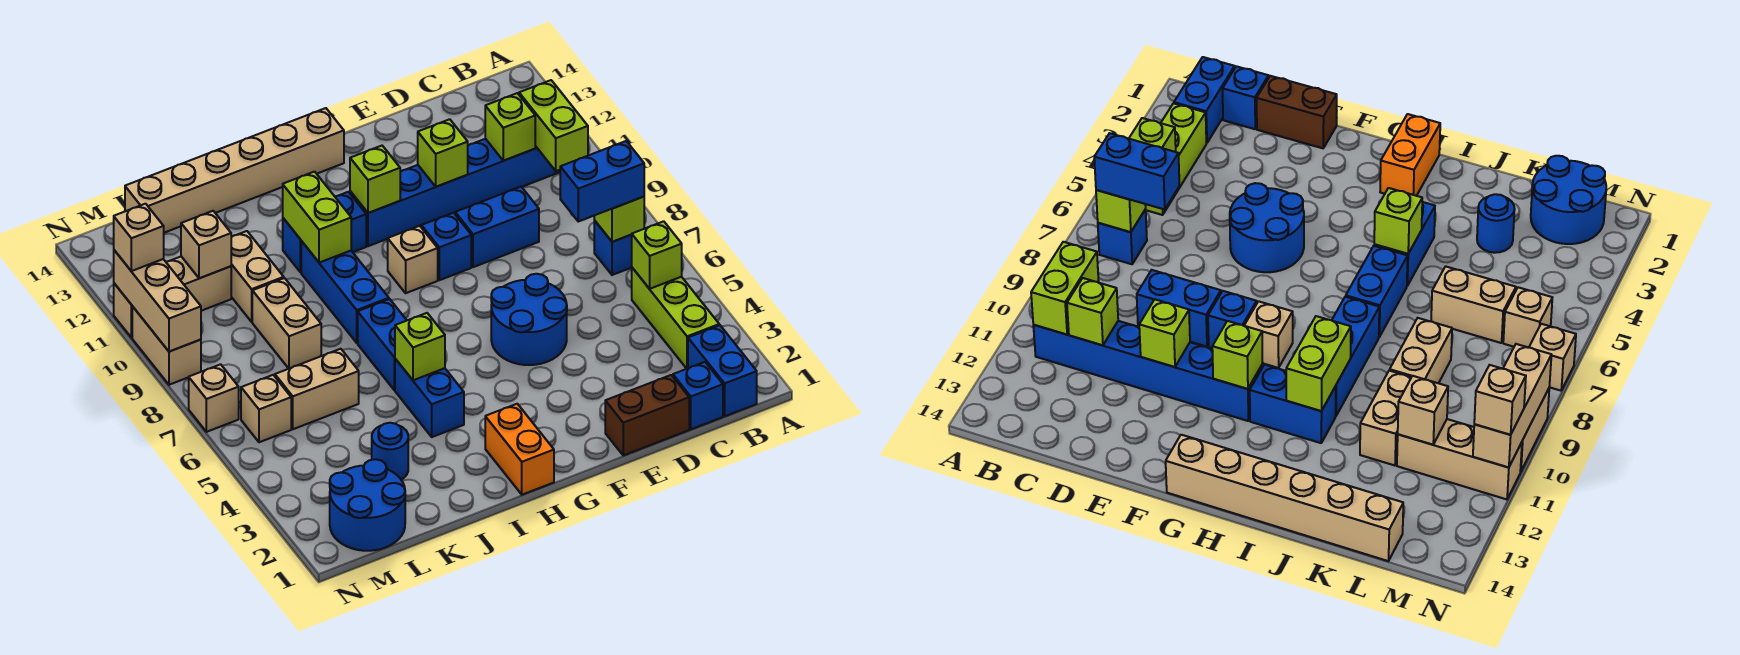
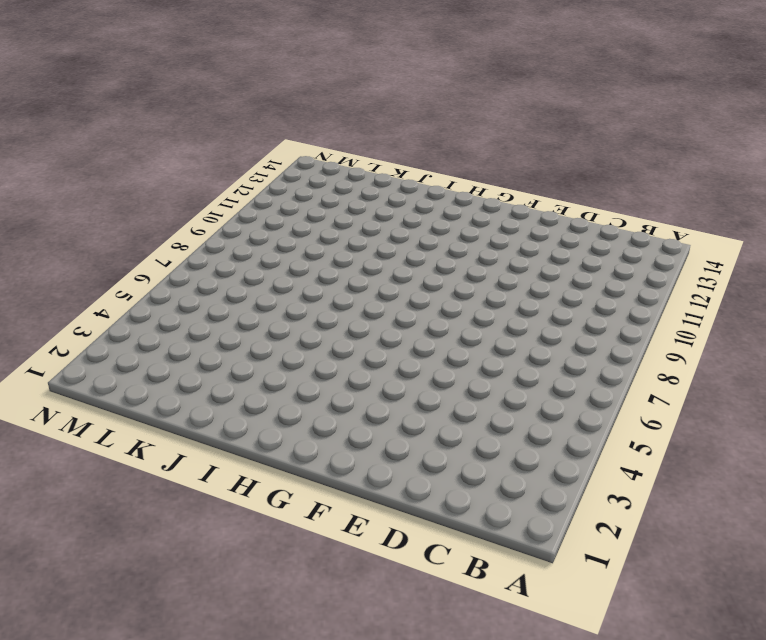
none -> blue 1x2 brick [688,325,757,416]
none -> lime 1x3 brick [632,268,719,369]
none -> blue 1x1 brick [594,220,632,275]
none -> blue 1x6 brick [350,139,560,246]

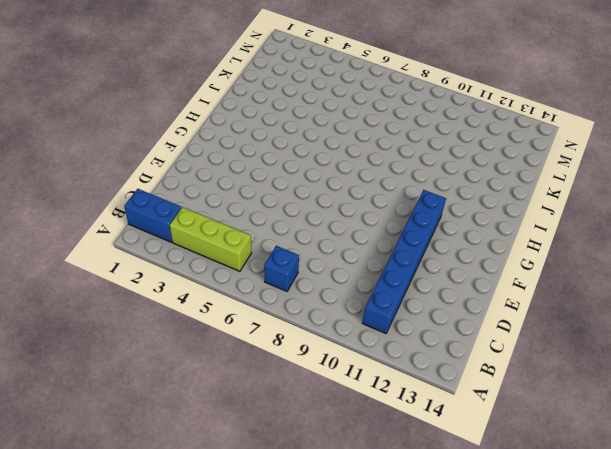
none -> blue 1x1 brick [673,362,723,429]
none -> brown 1x2 brick [605,375,689,455]
none -> blue 1x2 brick [455,187,539,267]
none -> blue 2x2 round brick [491,274,567,365]

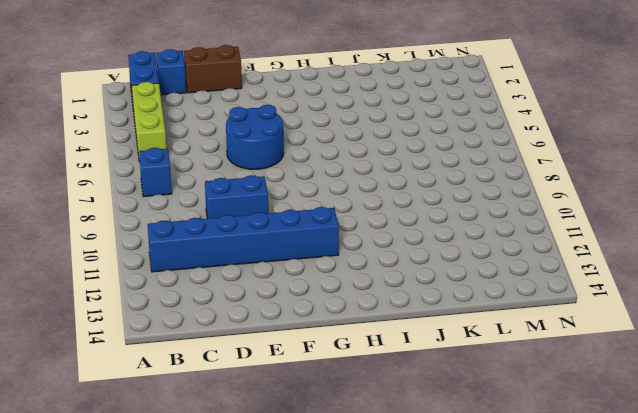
none -> blue 1x1 brick [421,213,471,280]
none -> tan 1x1 brick [388,226,438,293]
none -> tan 1x6 brick [125,108,344,233]
none -> orange 1x2 brick [485,404,554,495]

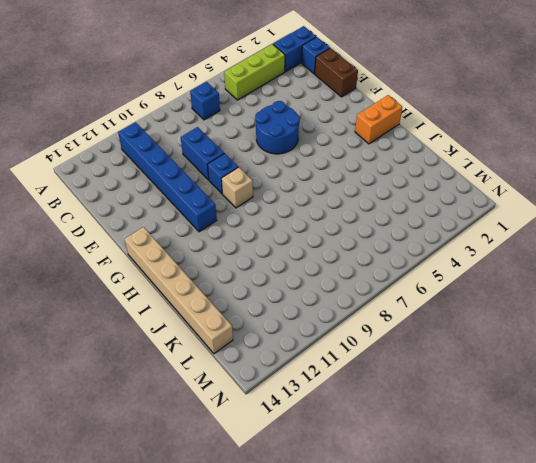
none -> blue 1x2 brick [283,192,366,272]
none -> blue 1x2 brick [395,359,464,437]
none -> blue 1x2 brick [358,299,407,390]
none -> blue 1x3 brick [301,241,389,343]

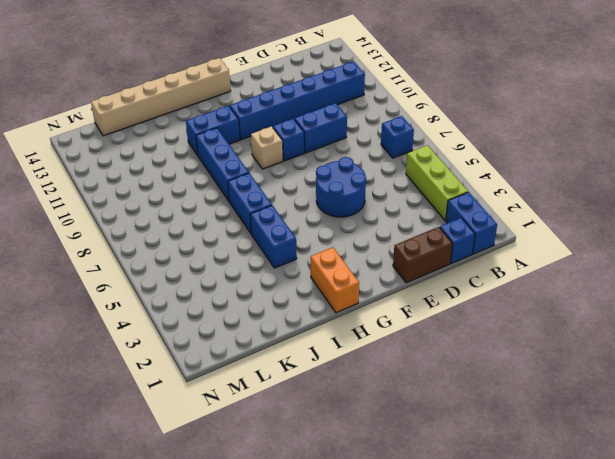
none -> blue 1x1 round brick [372,423,408,479]
none -> tan 1x2 brick [275,349,359,429]
none -> tan 1x2 brick [252,278,321,369]
none -> tan 1x2 brick [231,231,284,322]

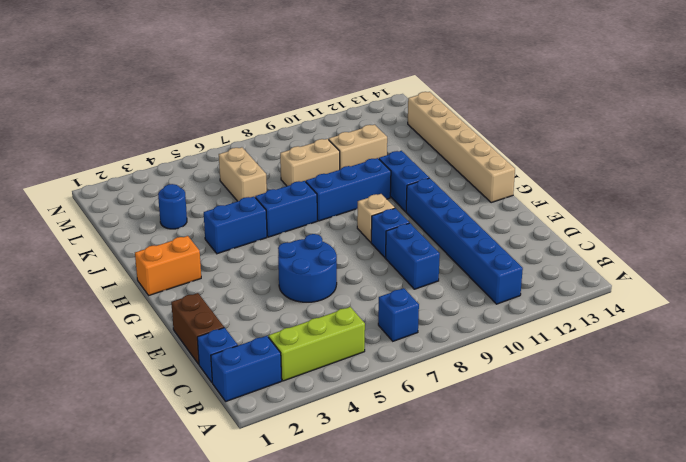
none -> blue 2x2 round brick [330,459,405,551]
none -> tan 1x3 brick [114,256,231,338]
none -> tan 1x1 brick [241,375,291,442]
none -> tan 1x1 brick [189,364,239,432]

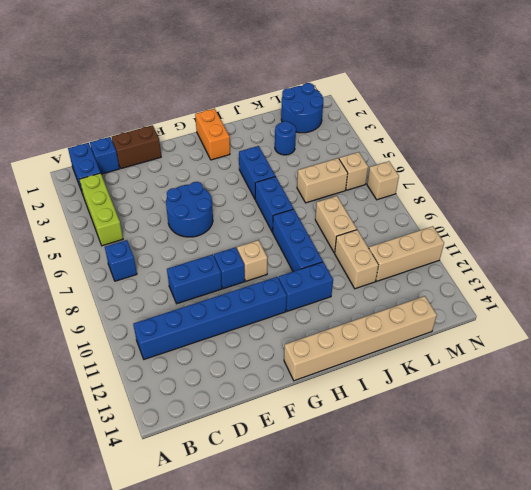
none -> tan 1x2 brick [132,306,201,385]
none -> lime 1x1 brick [631,221,682,289]
none -> lime 1x1 brick [594,197,644,242]
none -> lime 1x2 brick [519,80,588,171]

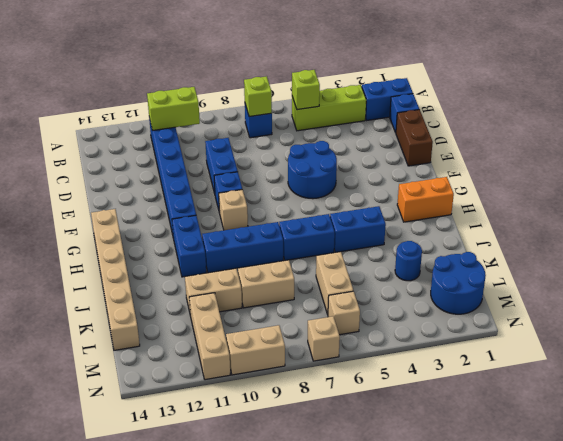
none -> lime 1x1 brick [485,93,535,161]
none -> lime 1x1 brick [418,119,468,187]
none -> lime 1x1 brick [350,146,400,213]
none -> lime 1x1 brick [395,313,445,380]

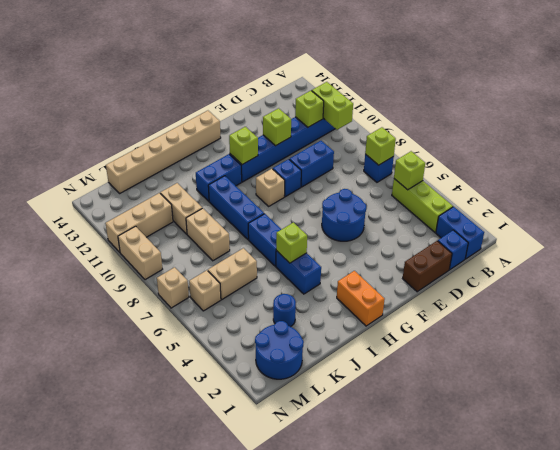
none -> lime 1x2 brick [283,172,351,263]
none -> tan 1x1 brick [181,211,231,278]
none -> tan 1x3 brick [114,250,201,352]
none -> blue 1x2 brick [560,141,644,221]

